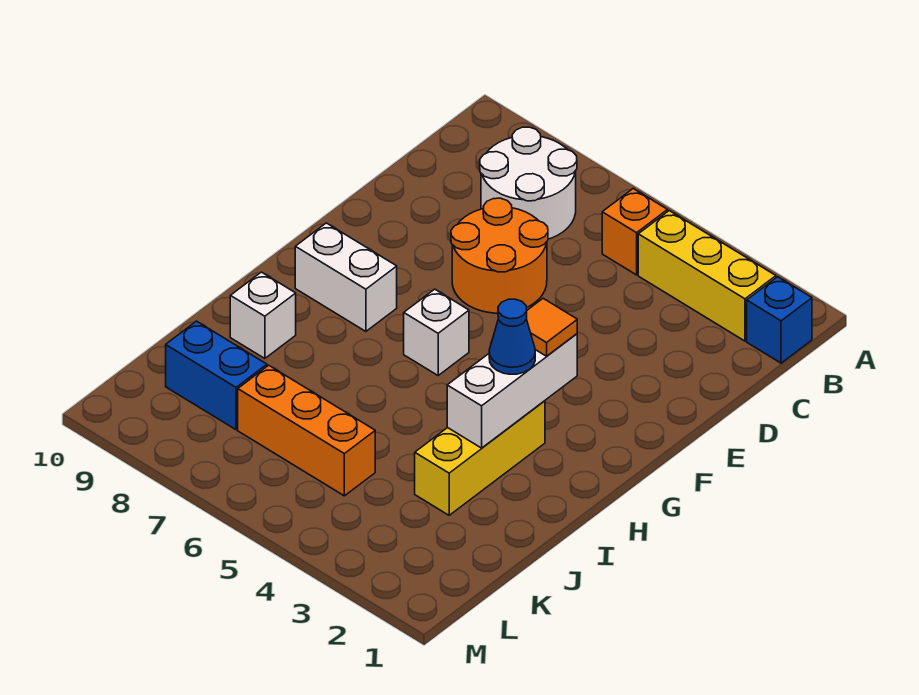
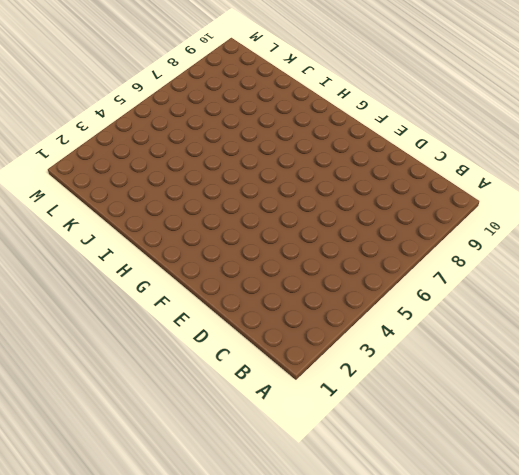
none -> blue 1x1 brick [747,277,812,363]
none -> yellow 1x3 brick [638,211,776,341]
none -> orange 1x1 brick [602,189,668,275]

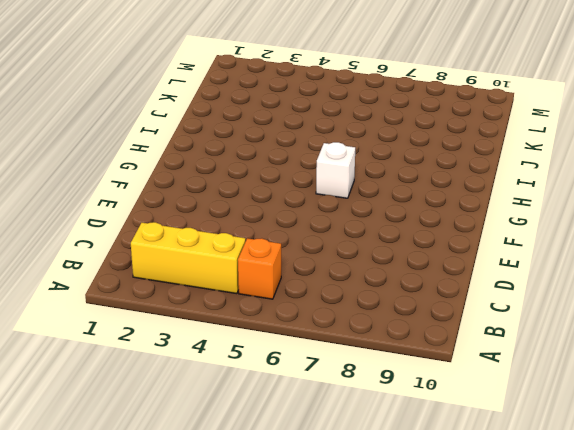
none -> blue 1x1 brick [747,277,812,363]
none -> white 2x2 round brick [480,127,577,239]
none -> orange 2x2 round brick [451,198,548,313]

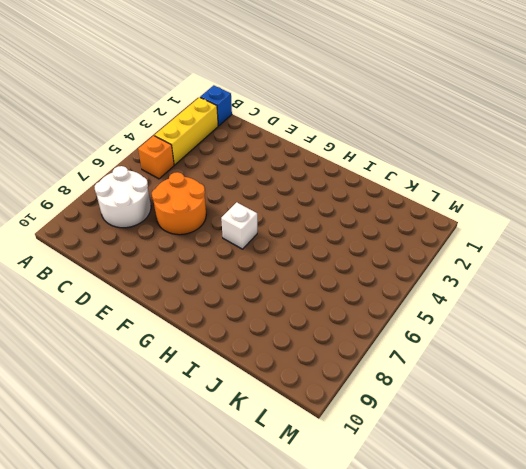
none -> white 1x2 brick [295,223,397,331]
none -> yellow 1x3 brick [415,401,545,515]
none -> white 1x1 brick [230,272,296,359]

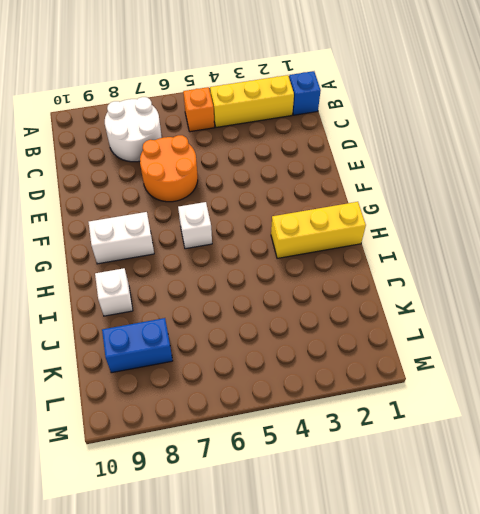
yellow 1x3 brick [271,202,366,258] -> yellow 1x3 brick turned to [415,401,545,515]
none -> orange 1x3 brick [238,365,375,496]
none -> white 1x3 brick [447,334,577,448]
none -> orange 1x1 tile [527,299,577,356]

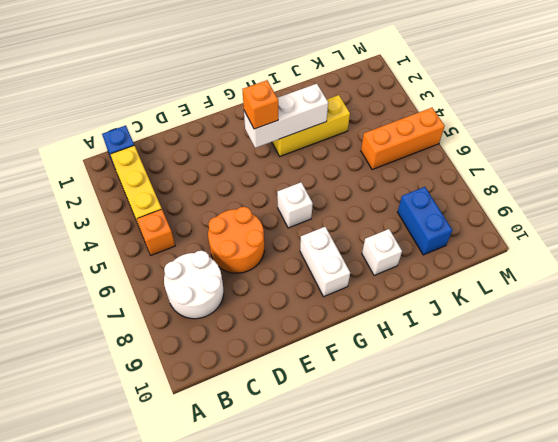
orange 1x1 brick [242,80,278,129] -> orange 1x1 tile [527,299,577,356]
orange 1x3 brick [361,108,445,170] -> orange 1x3 brick turned to [238,365,375,496]
none -> blue 1x1 cone [489,299,535,374]

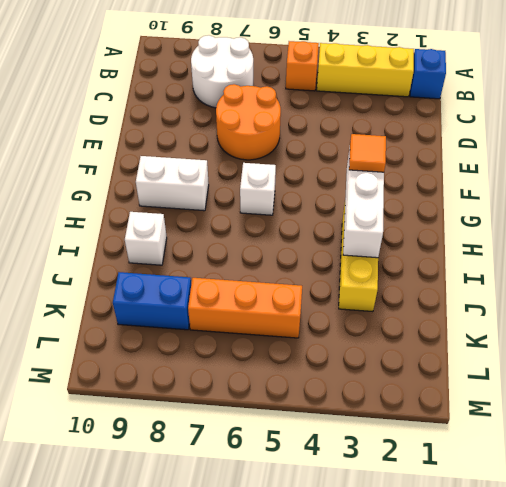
none -> blue 1x1 cone [489,299,535,374]

